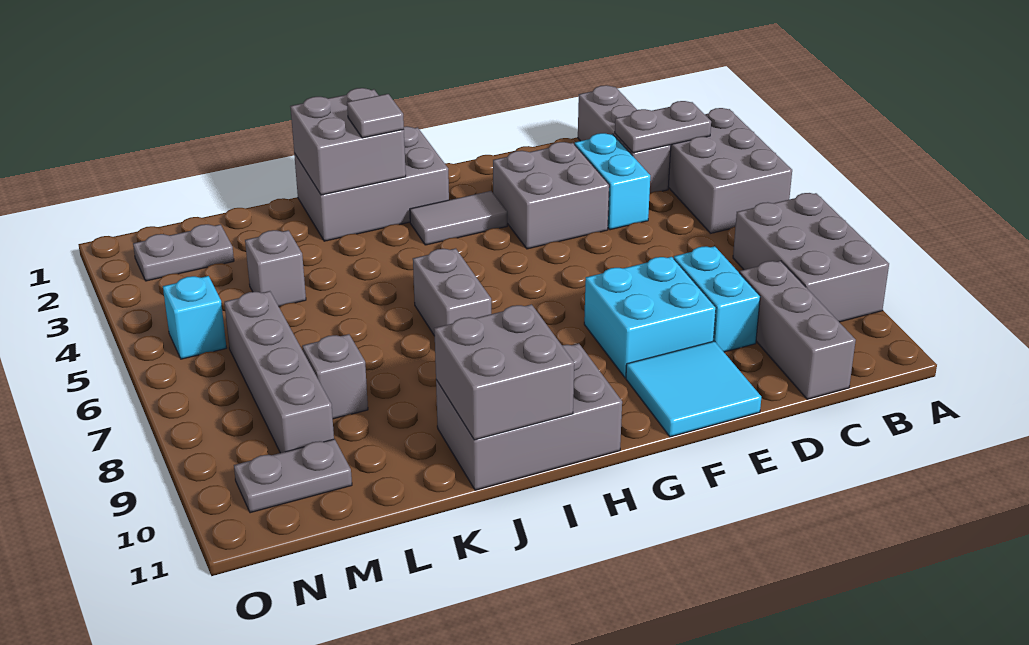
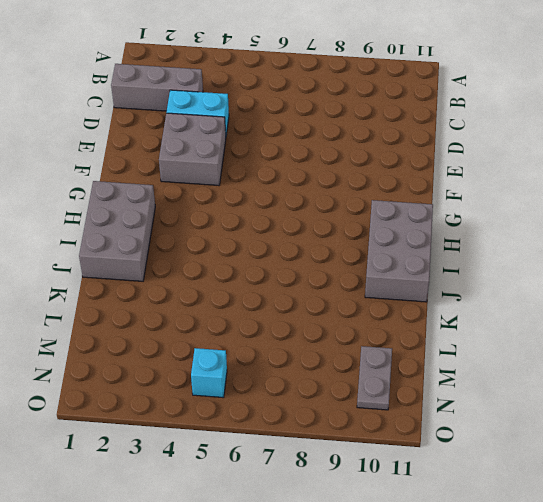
none -> grey 2x3 brick [668,108,792,233]
none -> grey 2x3 brick [733,193,889,322]
none -> grey 1x3 brick [740,261,856,399]

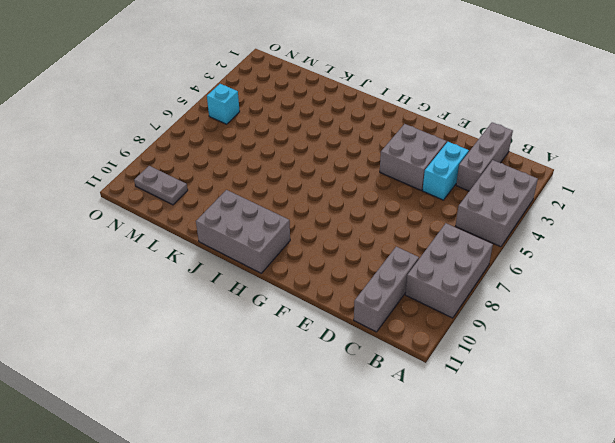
none -> cyan 1x2 brick [673,246,760,352]
none -> cyan 2x2 brick [584,257,716,378]
none -> cyan 2x2 tile [626,341,761,437]

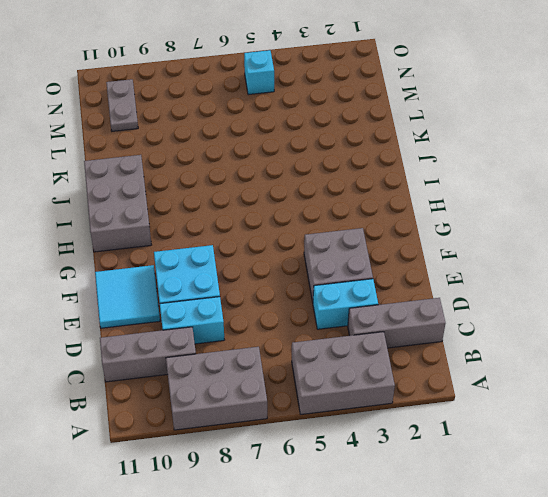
none -> grey 1x2 tile [410,191,507,245]
none -> grey 2x3 brick [294,126,449,241]
none -> grey 1x2 brick [413,248,491,336]

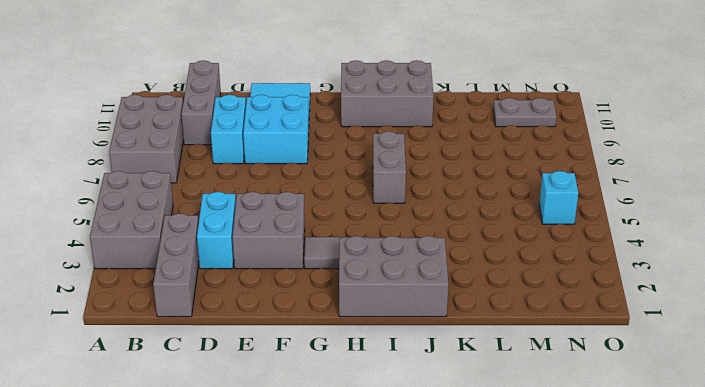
none -> grey 1x1 brick [245,230,306,306]
none -> grey 1x1 brick [302,334,368,419]
none -> grey 1x2 plate [133,224,234,281]

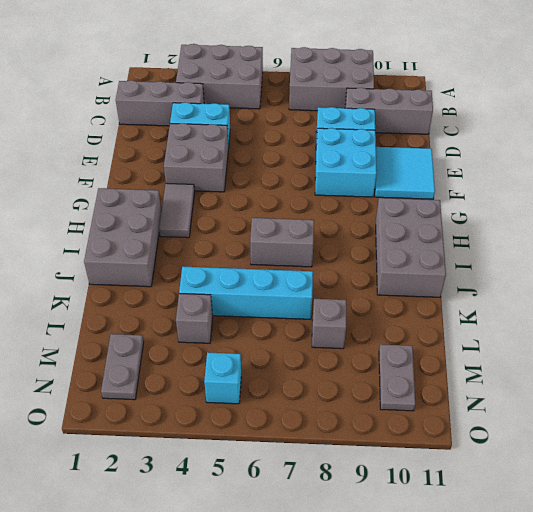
cyan 1x4 brick [179,267,313,319] -> none
none -> grey 1x4 brick [224,291,334,453]
none -> grey 1x2 plate [615,101,711,153]
none -> grey 2x2 brick [290,88,406,195]

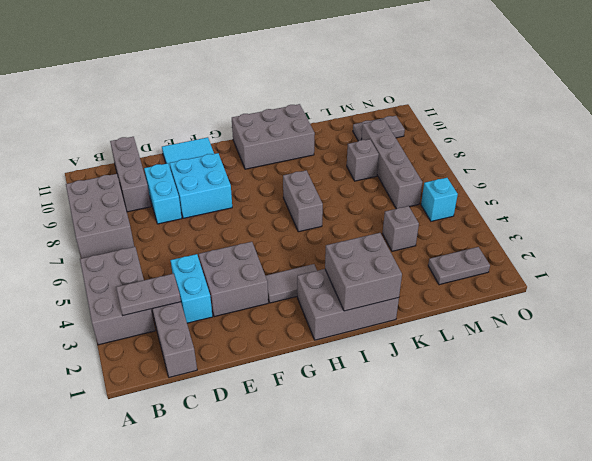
none -> grey 2x2 brick [434,304,574,440]
none -> grey 1x1 tile [347,94,404,138]

